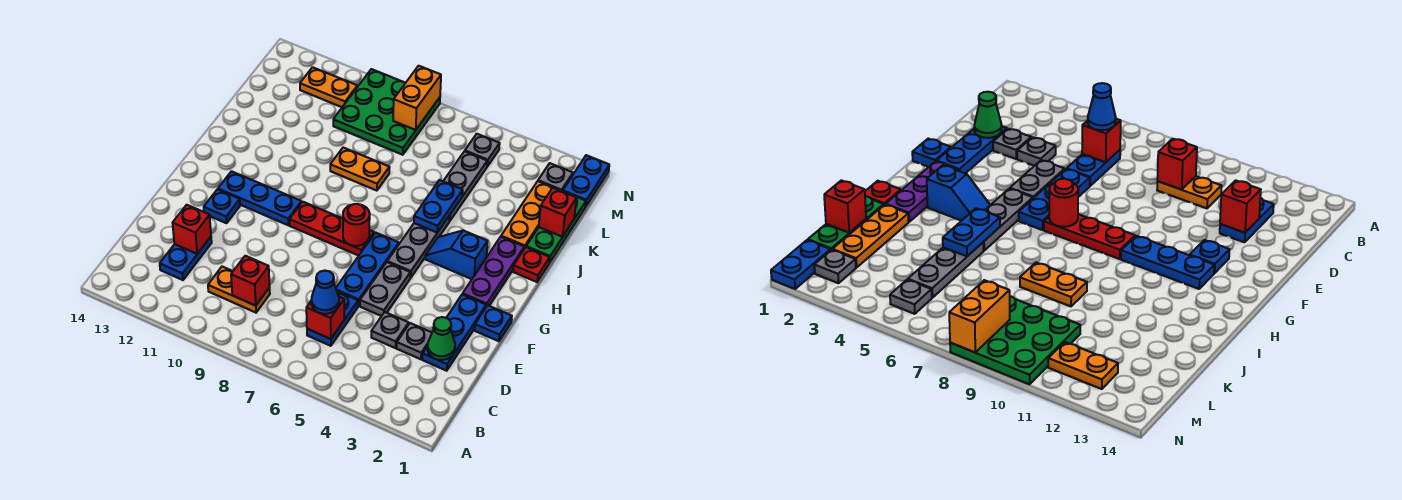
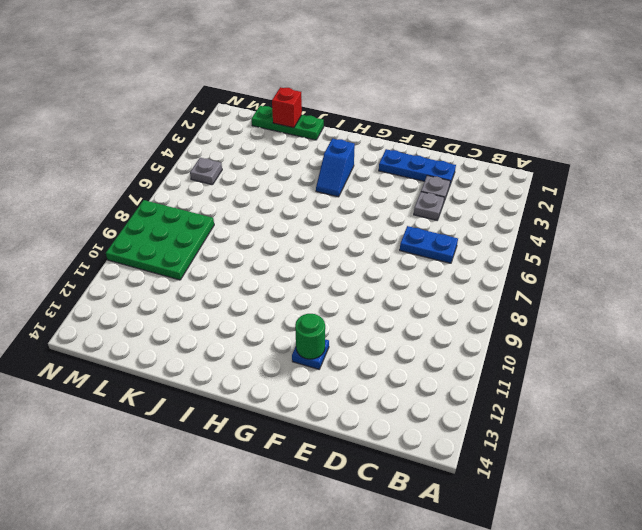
green 1x1 round brick [295,314,325,359] -> none
none -> orange 1x2 plate [208,267,270,313]
none -> blue 1x2 plate [160,237,212,280]
none -> grey 1x2 plate [360,262,410,316]
none -> blue 1x3 plate [336,233,399,306]

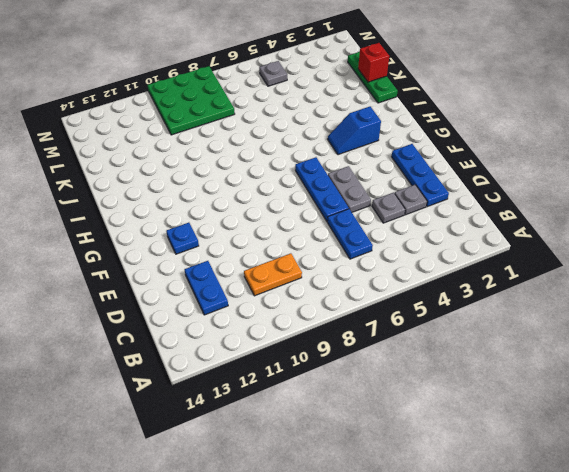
none -> blue 1x1 plate [475,305,512,341]
none -> purple 1x3 plate [463,237,524,307]
none -> grey 1x3 plate [387,216,450,278]
none -> red 1x3 plate [289,202,374,256]

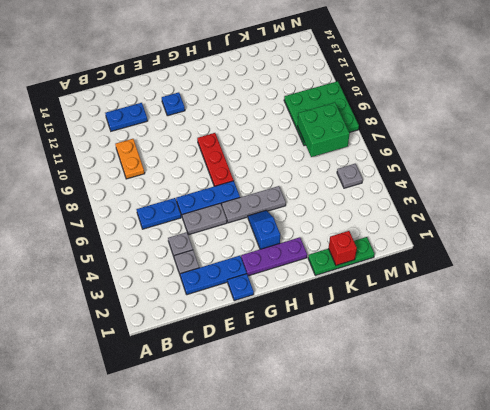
green 2x2 brick [298,103,350,157] -> orange 1x2 brick [393,66,441,130]
none -> blue 1x3 plate [218,171,301,225]
none -> red 1x1 plate [513,247,550,282]
none -> orange 1x3 plate [501,181,561,248]
none -> grey 1x3 plate [443,151,487,221]

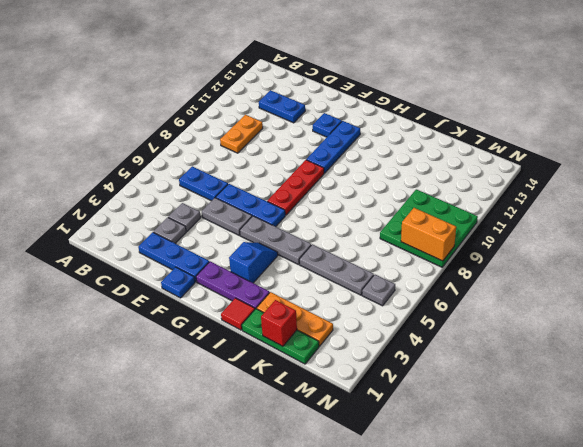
red 1x1 tile [221,298,255,330] -> red 1x1 plate [513,247,550,282]
none -> orange 1x2 plate [330,148,390,191]
none -> blue 1x2 plate [563,155,609,207]
none -> grey 1x1 plate [538,163,573,191]
none -> orange 1x2 plate [300,67,357,107]

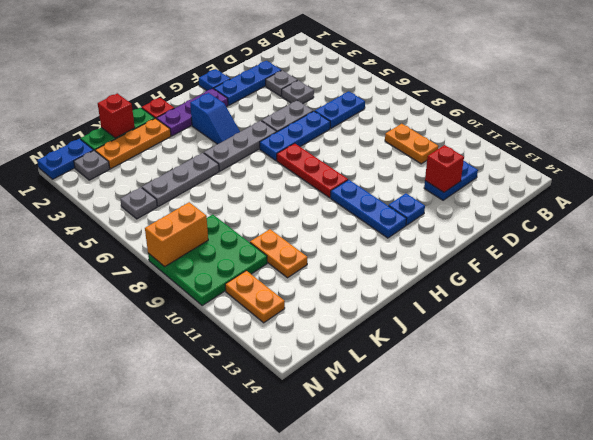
orange 1x2 plate [250,229,308,278] -> orange 1x2 plate moved to [330,148,390,191]
none -> red 1x1 brick [306,297,344,339]
none -> red 1x1 brick [231,256,270,306]
none -> green 1x1 cone [428,317,455,360]
none -> red 1x1 round brick [343,204,370,246]

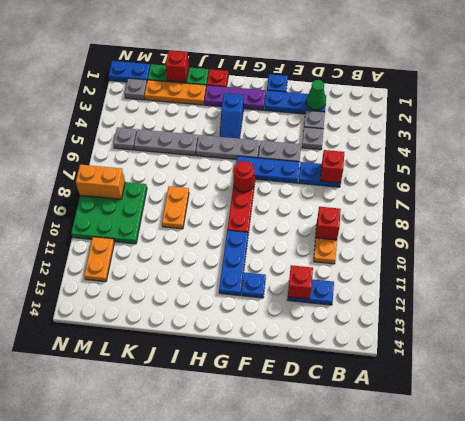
none -> blue 1x2 plate [414,180,463,232]
none -> blue 1x1 cone [311,271,339,314]

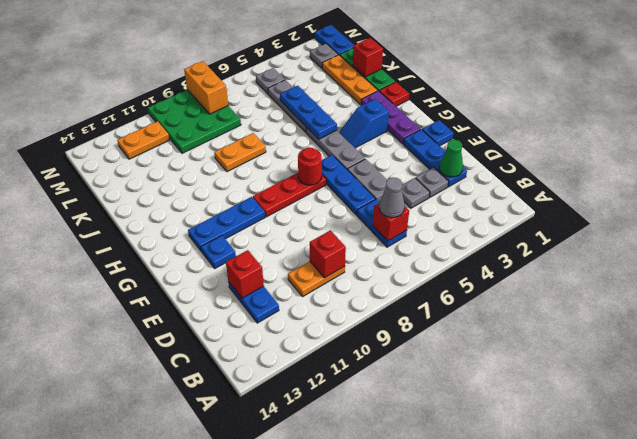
grey 1x1 cone [379,177,405,218] -> blue 1x1 cone [311,271,339,314]
blue 1x3 plate [280,86,337,139] -> blue 1x2 plate [414,180,463,232]

